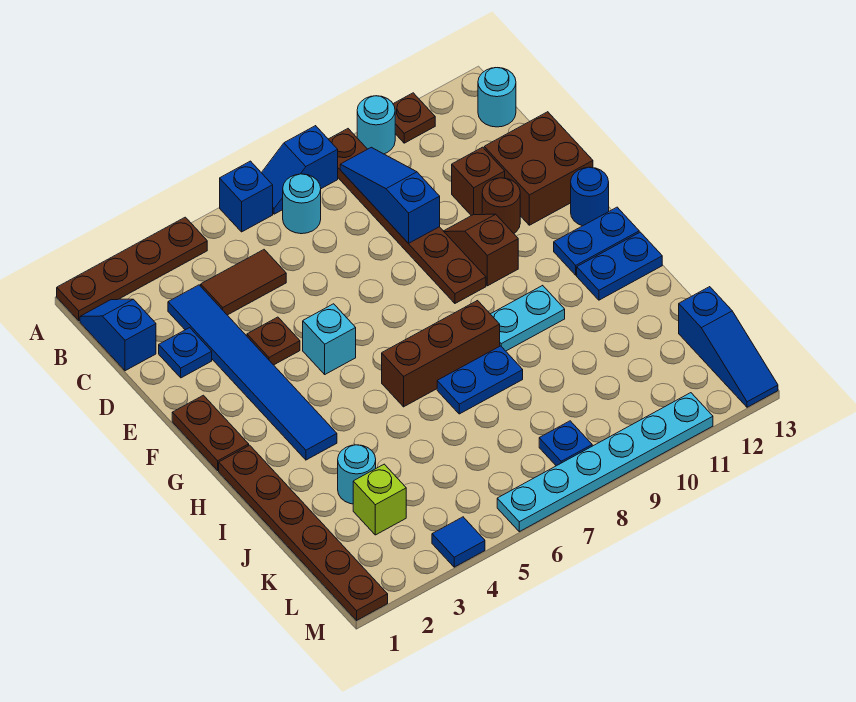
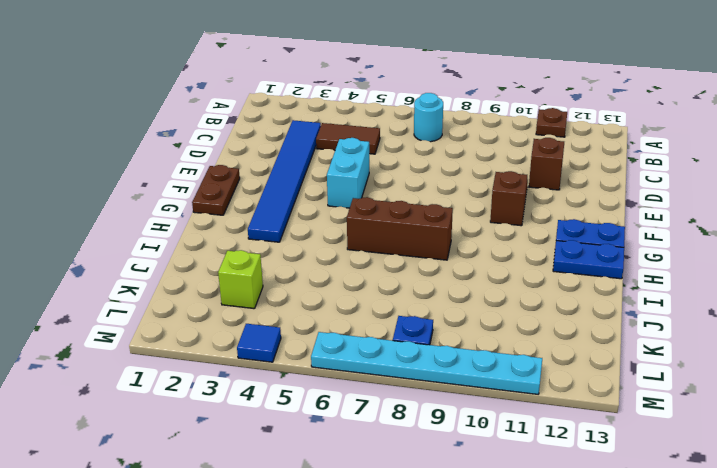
cyan 1x2 brick [327,138,369,208] -> cyan 1x1 brick [303,304,356,374]
none -> brown 1x4 plate [57,217,207,321]
none -> blue 1x1 brick [220,161,273,232]
none -> blue 1x2 slope [261,126,338,214]
none -> brown 1x6 plate [329,129,486,303]

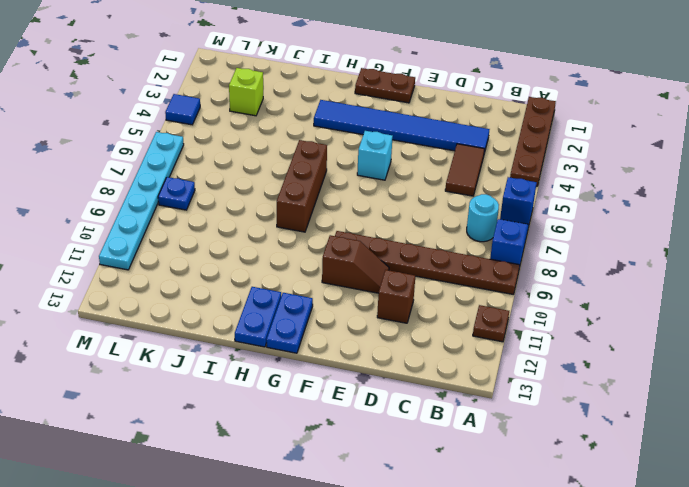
none -> cyan 1x1 round brick [357,96,395,154]
none -> blue 1x2 slope [80,299,156,371]
none -> cyan 1x1 round brick [478,68,516,127]
none -> blue 1x1 plate [159,328,212,378]

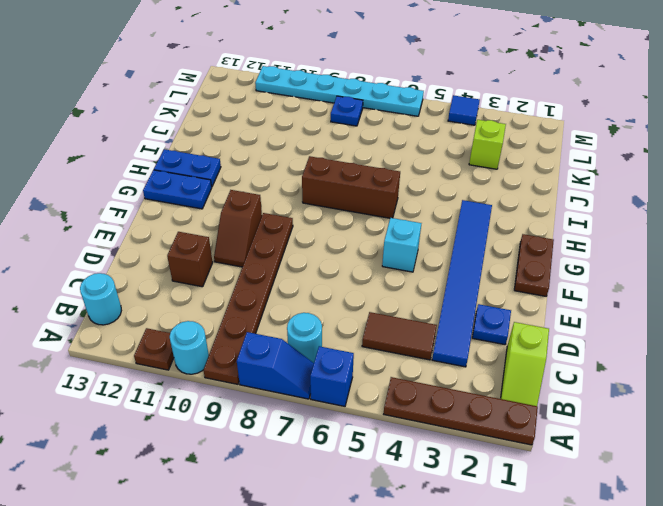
lime 1x2 slope [501,322,549,406] -> blue 1x2 slope [80,299,156,371]
none -> brown 2x2 brick [484,112,593,225]
none -> brown 1x1 plate [247,317,300,365]
none -> brown 1x1 round brick [482,178,520,233]
none -> blue 1x1 round brick [571,167,609,226]

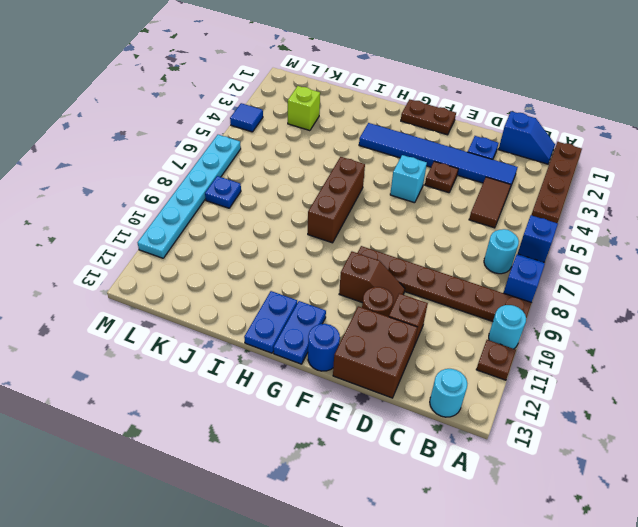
none -> brown 1x6 plate [219,445,388,620]
none -> cyan 1x2 plate [491,285,565,351]
none -> blue 1x2 plate [437,346,523,414]
none -> cyan 1x1 round brick [338,445,376,504]

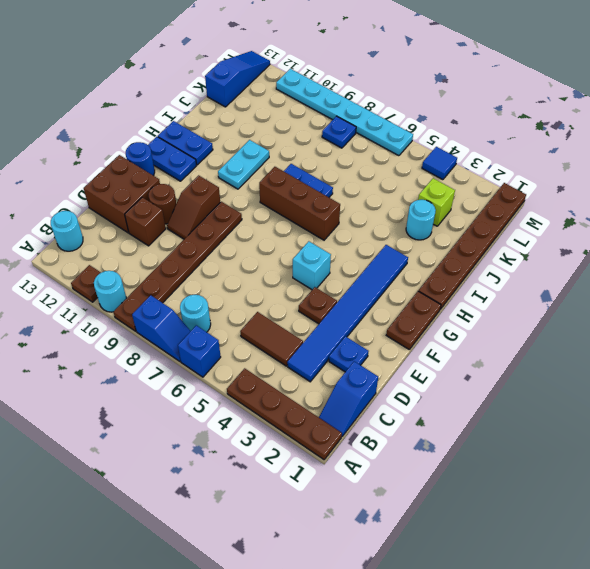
cyan 1x2 plate [218,140,269,189] -> cyan 1x2 plate turned to [491,285,565,351]
none -> blue 1x3 slope [340,147,440,243]

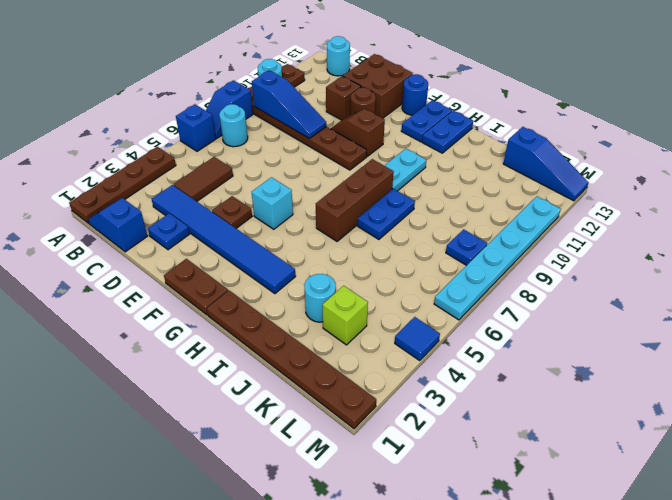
blue 1x3 slope [252,70,326,139] -> blue 1x3 slope turned to [340,147,440,243]

